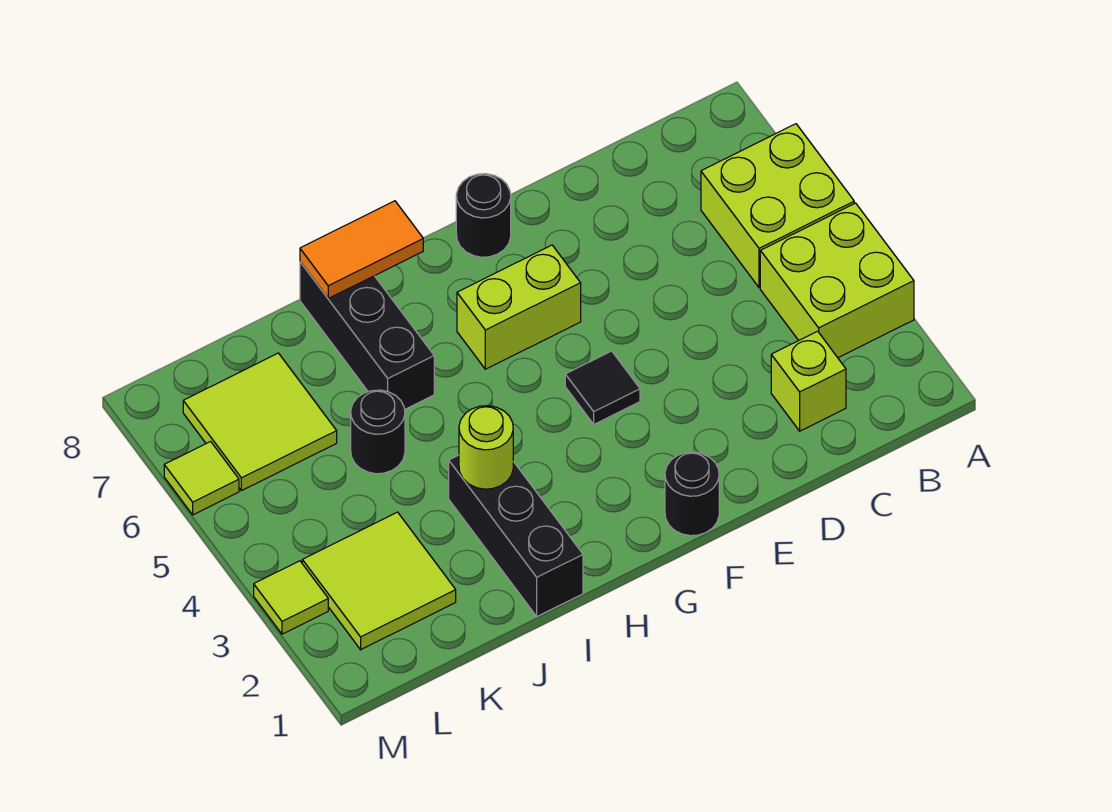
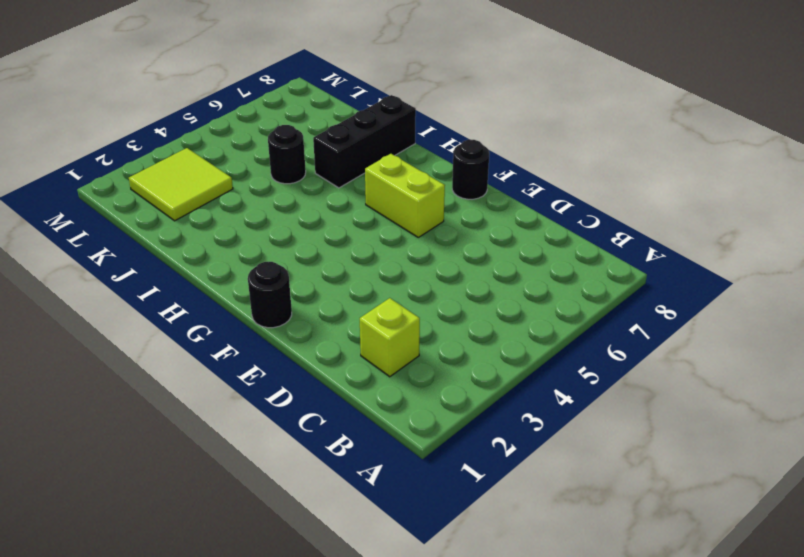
none -> lime 2x2 brick [760,203,914,358]
none -> lime 2x2 brick [701,124,854,288]
none -> black 1x1 tile [565,351,640,424]

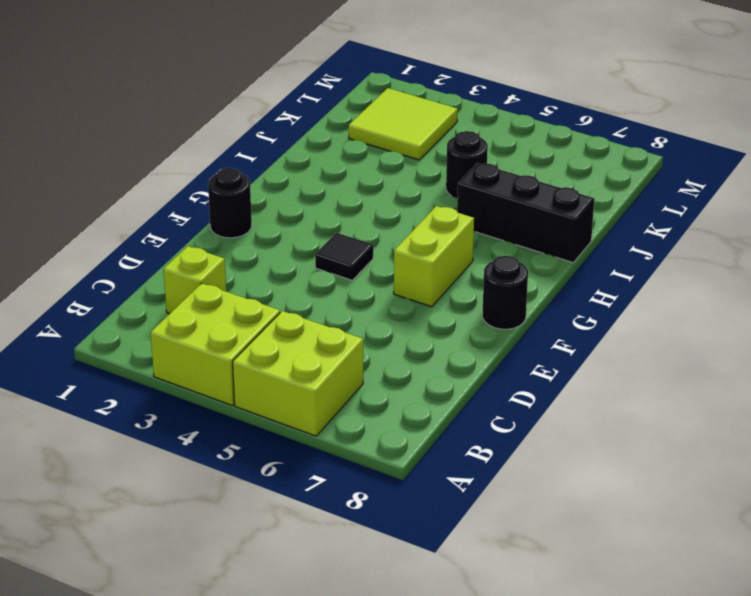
none -> black 1x3 brick [449,455,583,616]
none -> lime 2x2 tile [183,353,337,491]
none -> lime 1x1 tile [254,561,328,634]

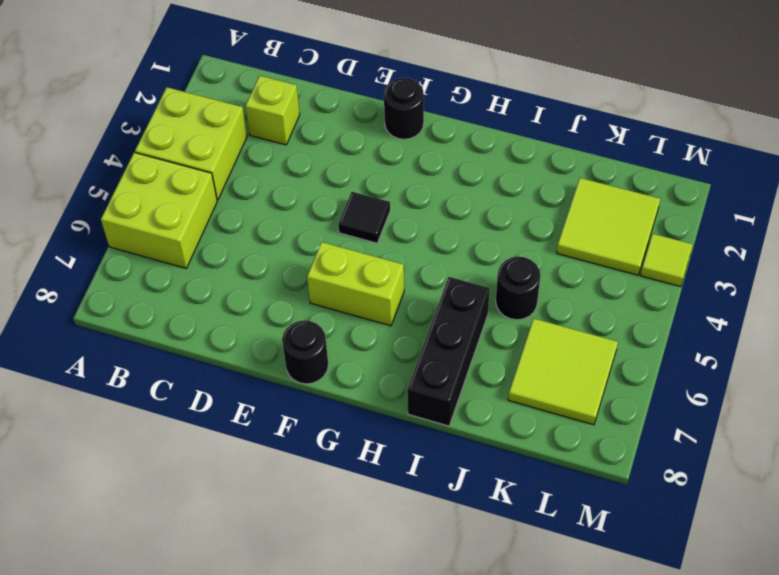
none -> black 1x3 brick [449,455,583,616]
none -> lime 1x1 tile [164,441,239,515]
none -> orange 1x2 tile [300,201,423,298]

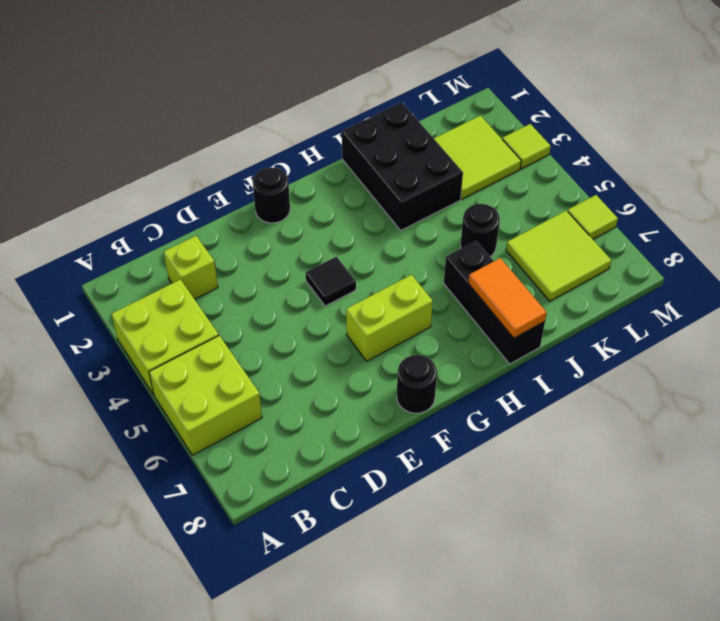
black 2x3 brick [342,102,463,230] -> black 1x3 brick [449,455,583,616]
orange 1x2 tile [468,258,547,338] -> orange 1x2 tile turned to [300,201,423,298]
none -> lime 1x1 round brick [459,406,513,489]

